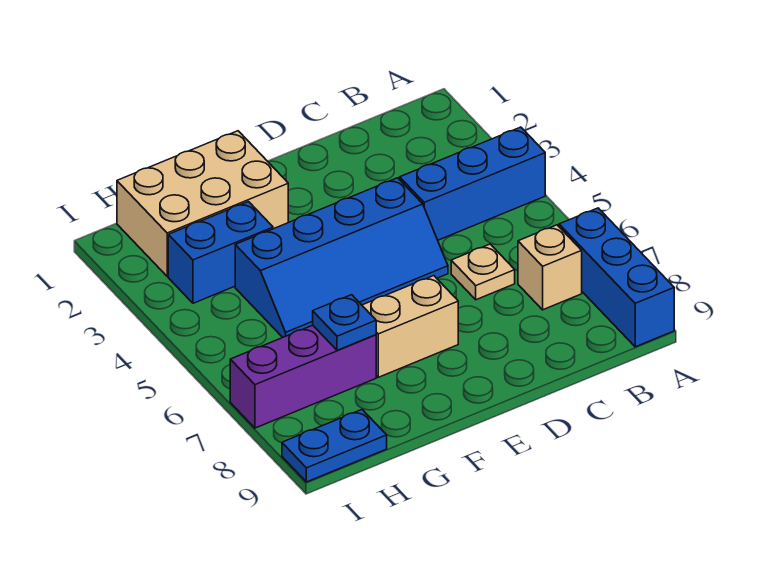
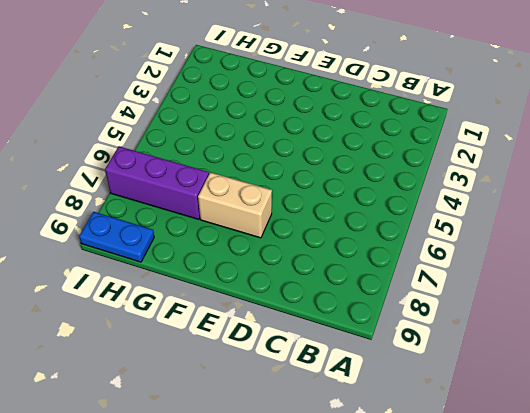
none -> blue 1x3 brick [400,127,545,240]
none -> blue 1x3 brick [559,208,674,347]

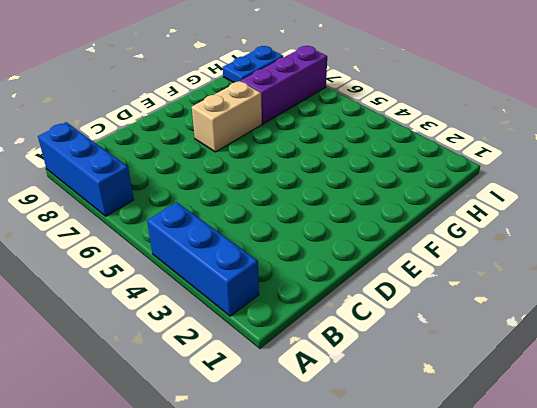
blue 1x3 brick [147,202,259,316] -> blue 1x3 brick turned to [400,127,545,240]
none -> tan 1x1 brick [518,225,582,310]
none -> tan 1x1 plate [451,244,515,300]

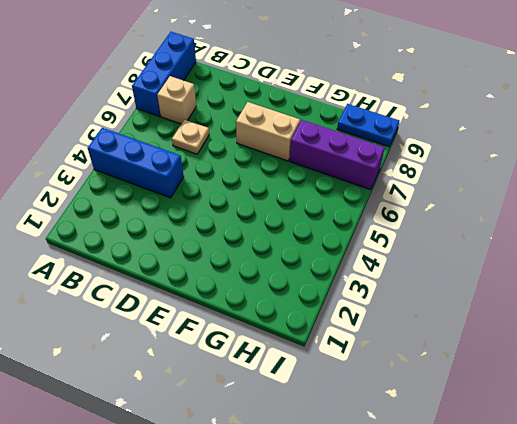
none -> blue 2x4 slope [235,178,448,337]
none -> tan 2x3 brick [117,131,288,276]

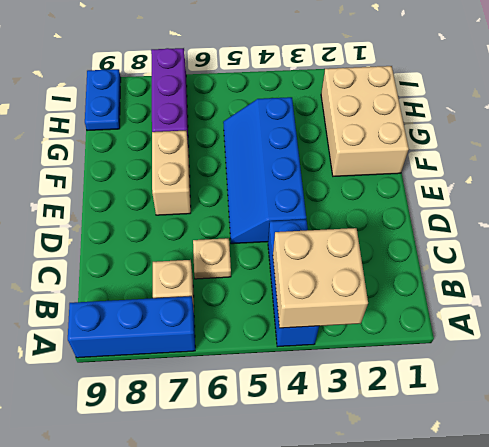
tan 2x2 brick [273,228,368,328] -> none
none -> blue 1x2 brick [168,202,273,303]
none -> blue 1x1 plate [313,295,376,351]

